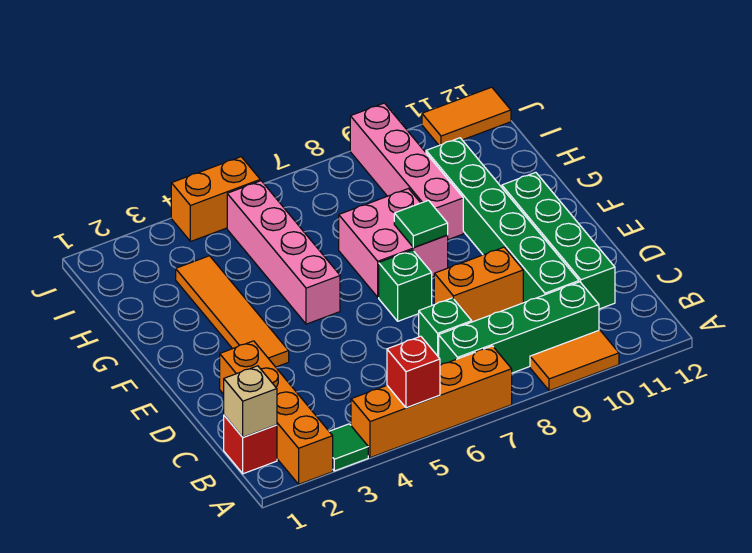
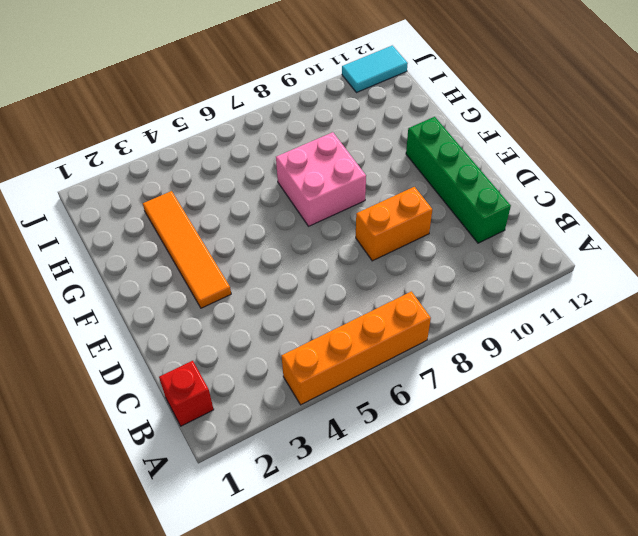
cyan 1x2 tile [342,46,408,93] -> orange 1x2 tile [422,87,511,145]
none -> orange 1x4 brick [220,341,333,484]
none -> green 1x1 tile [329,424,368,471]
none -> orange 1x2 tile [530,330,619,391]

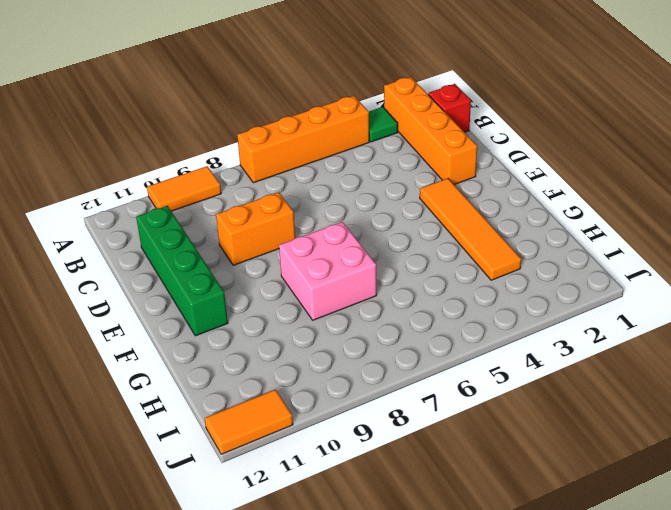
none -> green 1x4 brick [439,282,599,373]
none -> green 1x1 brick [419,298,472,357]
none -> green 1x6 brick [426,138,579,303]

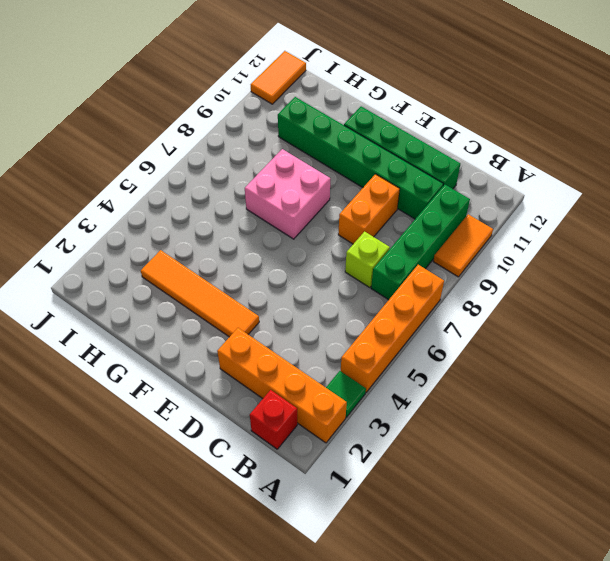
lime 1x1 brick [345,232,390,288] -> green 1x1 brick [419,298,472,357]
none -> green 1x1 brick [379,250,432,321]
none -> pink 1x4 brick [227,181,340,324]
none -> pink 1x4 brick [350,103,463,240]

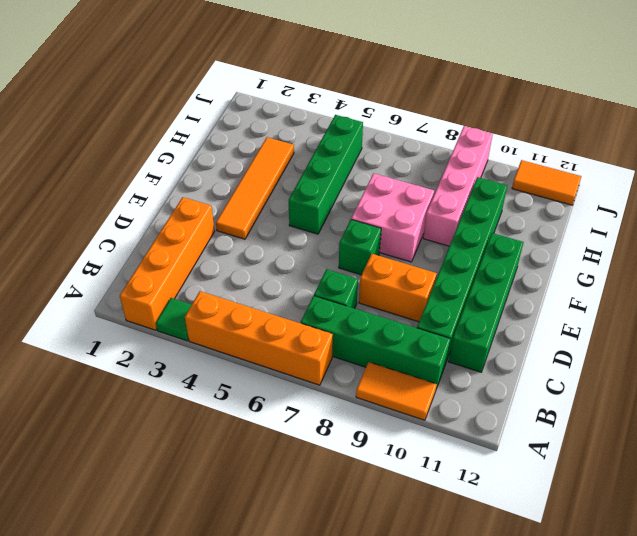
green 1x4 brick [289,115,363,234] -> pink 1x4 brick [227,181,340,324]
none -> red 1x1 brick [224,416,277,474]
none -> orange 1x2 brick [171,157,260,242]
none -> red 1x1 brick [387,336,440,408]

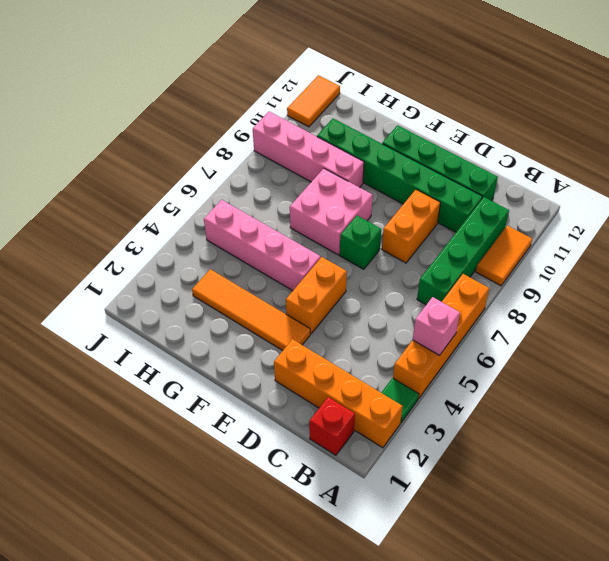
pink 1x1 brick [413,297,460,356] -> red 1x1 brick [387,336,440,408]
orange 1x2 brick [286,257,347,334] -> orange 1x2 brick moved to [171,157,260,242]
none -> green 1x1 brick [419,298,472,357]
none -> tan 1x1 brick [224,366,277,437]
none -> green 1x1 tile [394,200,448,248]

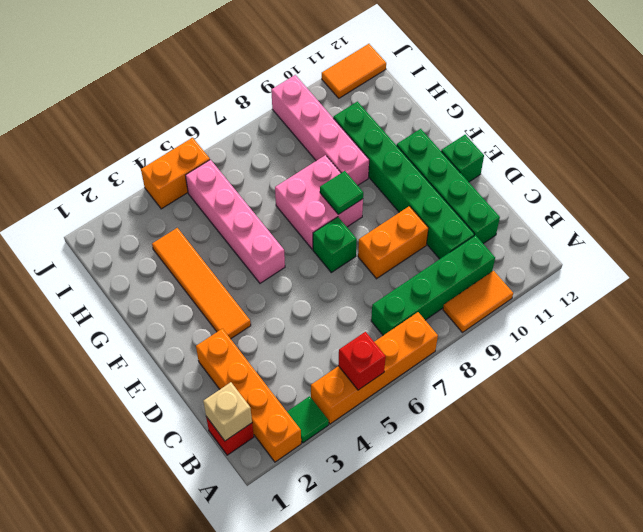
green 1x1 brick [441,135,484,182] -> green 1x1 brick moved to [419,298,472,357]

